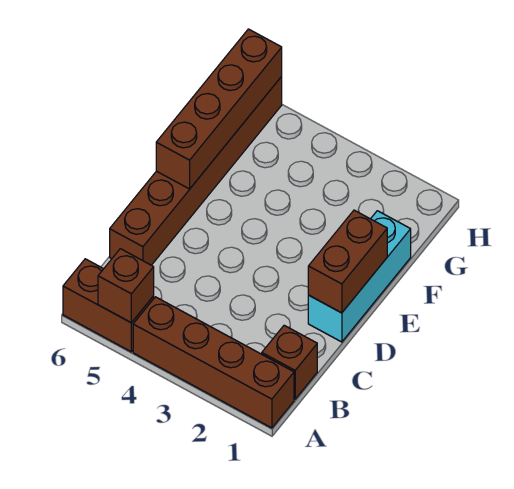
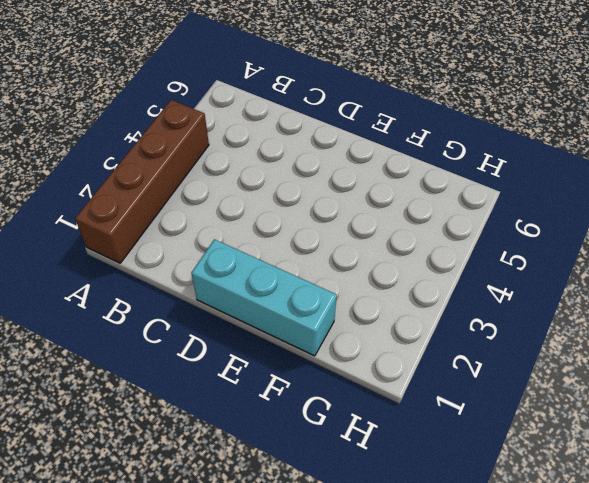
none -> brown 1x2 brick [63,259,154,352]
none -> brown 1x1 brick [262,325,317,399]

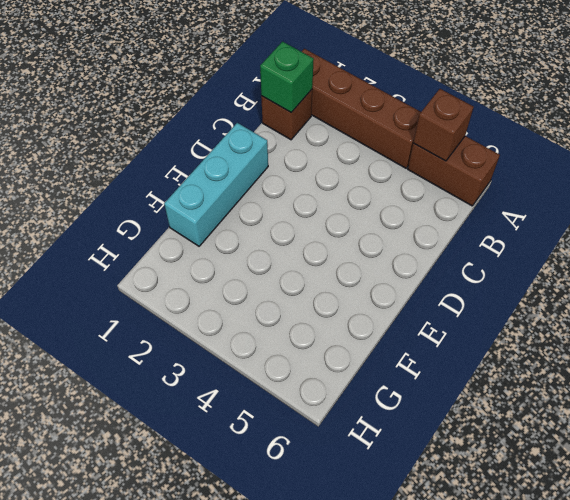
green 1x1 brick [260,42,314,112] -> none
none -> brown 1x6 brick [110,77,282,265]
none -> brown 1x2 brick [308,210,387,313]

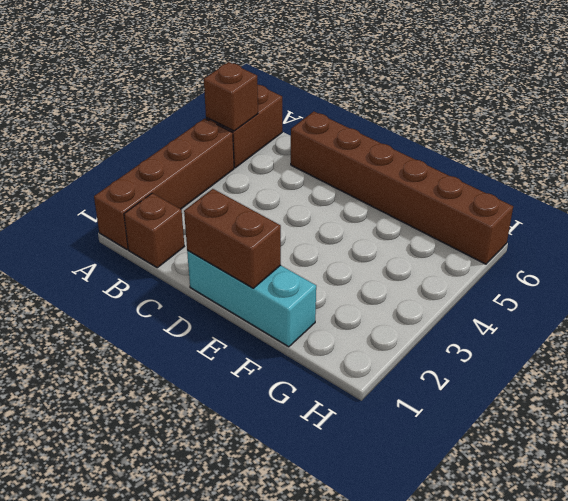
none -> brown 1x4 brick [156,29,282,189]

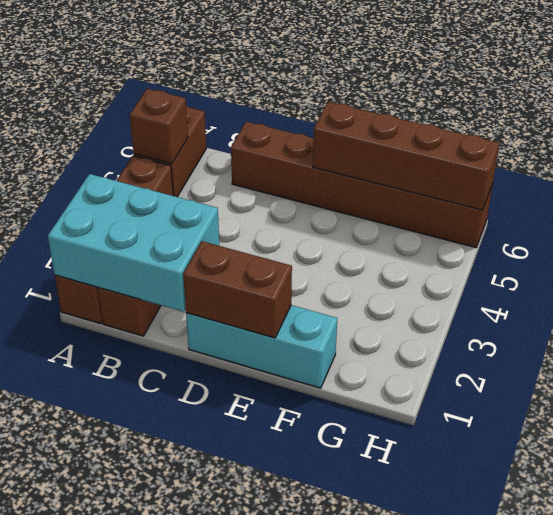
cyan 2x3 brick [48,174,220,312] -> none

